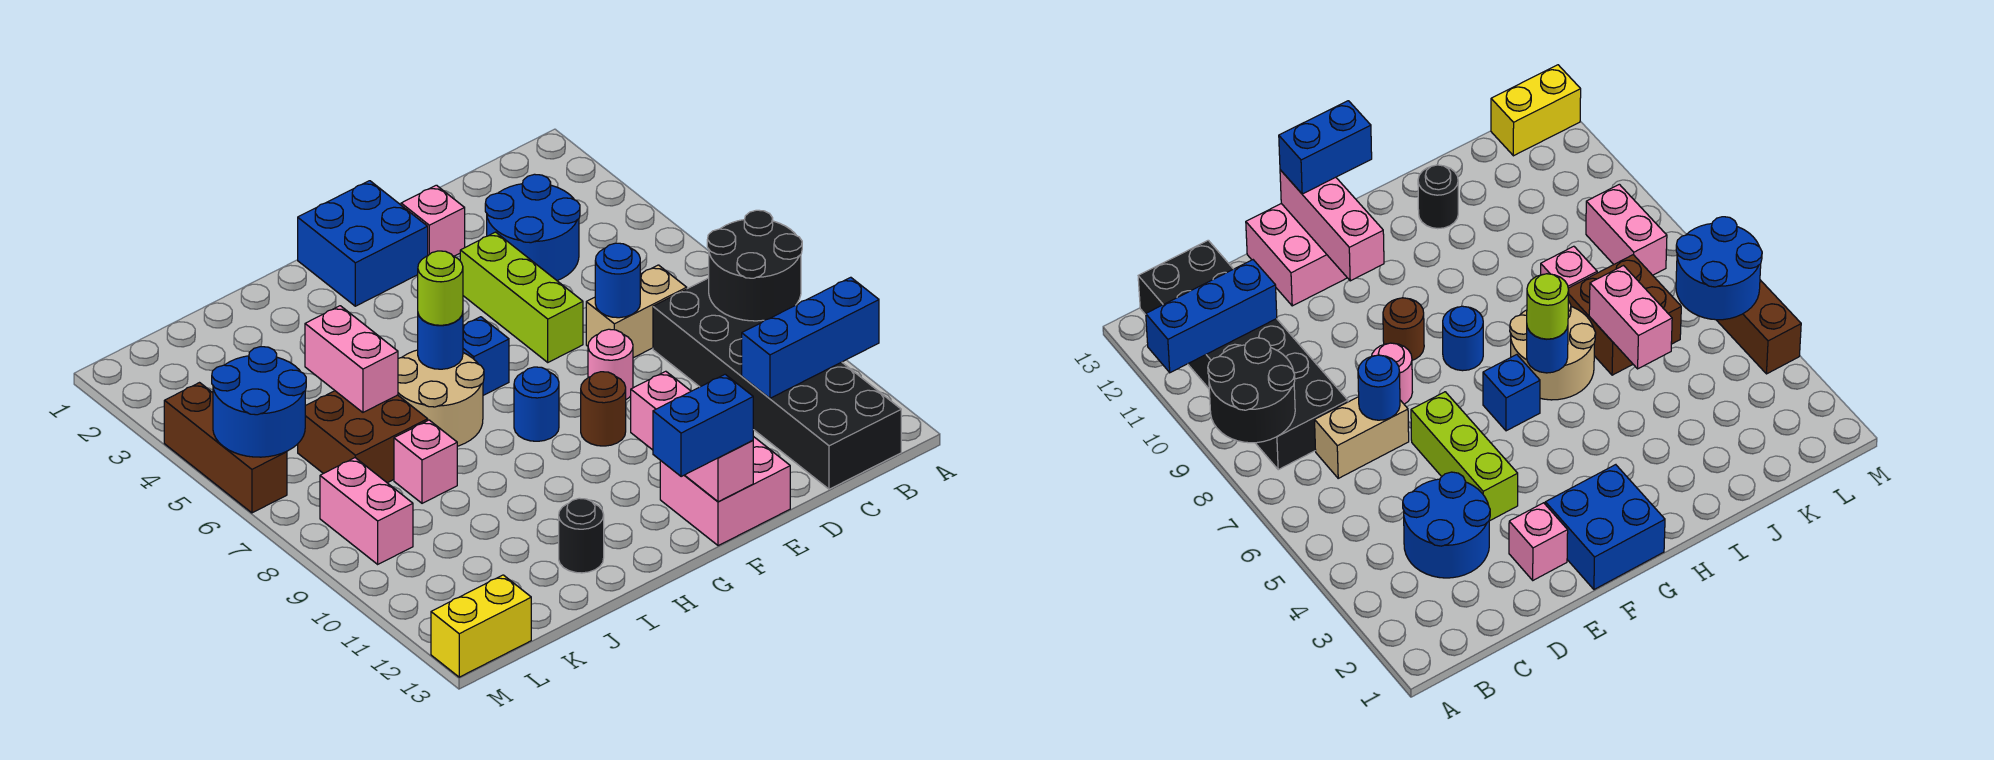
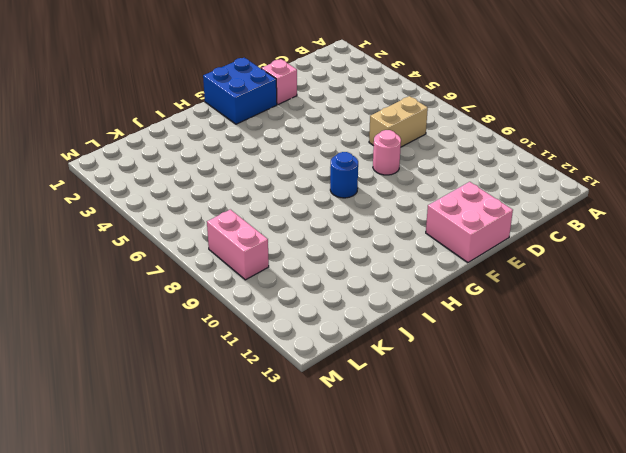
none -> black 2x6 brick [653,278,901,489]
none -> blue 2x2 round brick [485,174,580,280]
none -> lime 1x3 brick [460,232,583,362]

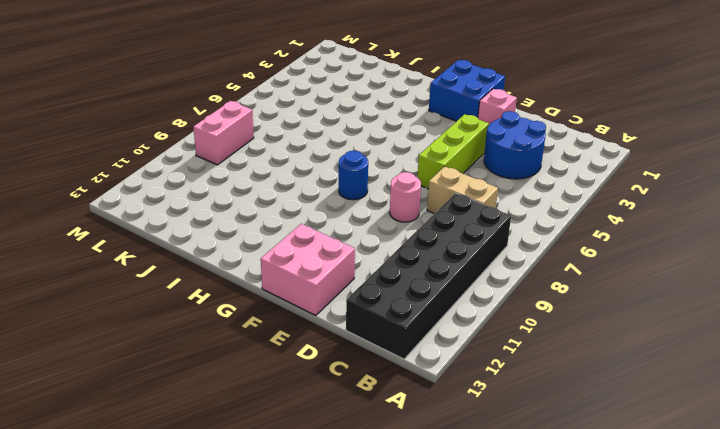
none -> brown 1x1 round brick [581,372,626,446]
none -> blue 1x1 brick [463,317,509,395]
none -> tan 2x2 round brick [398,350,484,446]

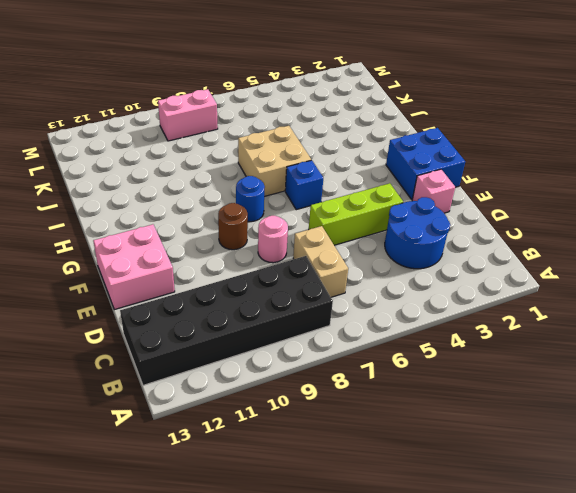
tan 2x2 brick [238,126,311,197] -> tan 2x2 round brick [398,350,484,446]
none -> black 1x1 round brick [559,498,604,573]
none -> brown 2x2 brick [298,391,428,483]
none -> pink 1x1 brick [394,420,457,503]

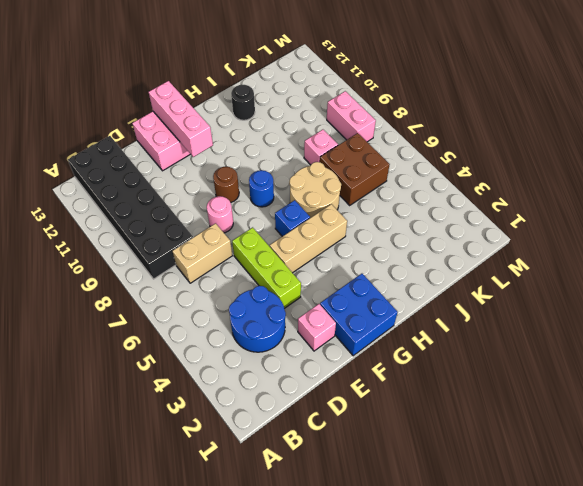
tan 1x3 brick [270,204,347,273] -> none
none -> yellow 1x2 brick [431,575,531,677]
none -> brown 1x3 brick [164,383,287,513]
none -> black 2x2 round brick [707,210,802,321]

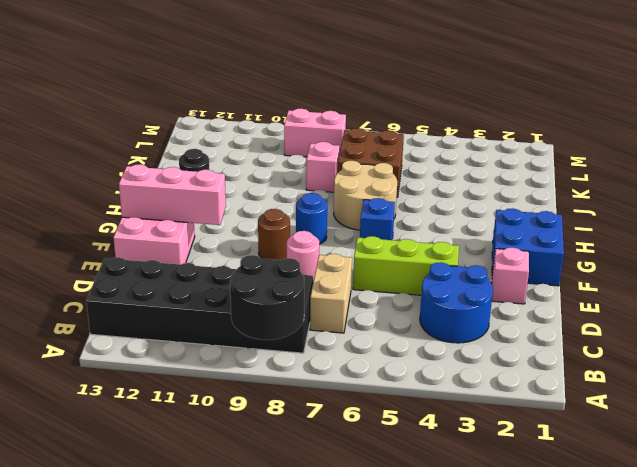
none -> yellow 1x2 brick [431,575,531,677]
none -> brown 1x3 brick [164,383,287,513]
none -> blue 1x3 brick [742,277,879,398]

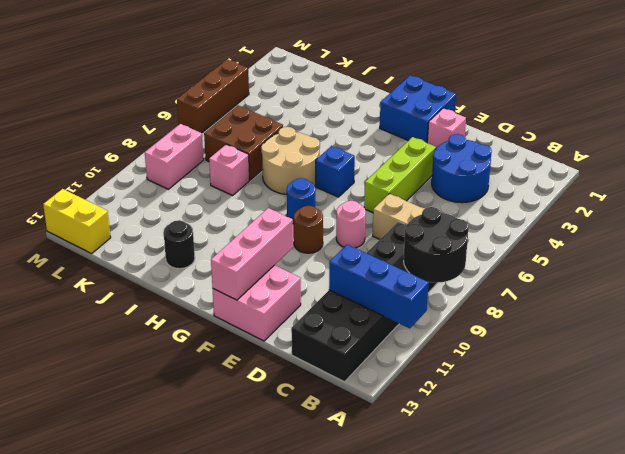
none -> blue 1x1 round brick [595,243,640,318]
none -> blue 1x1 round brick [418,313,463,369]
none -> pink 1x2 brick [305,306,398,412]

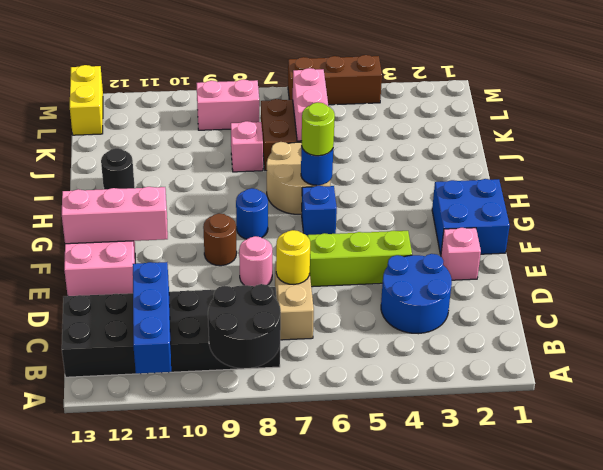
yellow 1x1 round brick [276,230,310,284] -> blue 1x1 round brick [595,243,640,318]
pink 1x2 brick [293,68,328,141] -> pink 1x2 brick turned to [305,306,398,412]
none -> blue 2x2 round brick [212,347,306,457]
none -> blue 1x2 brick [653,374,753,477]

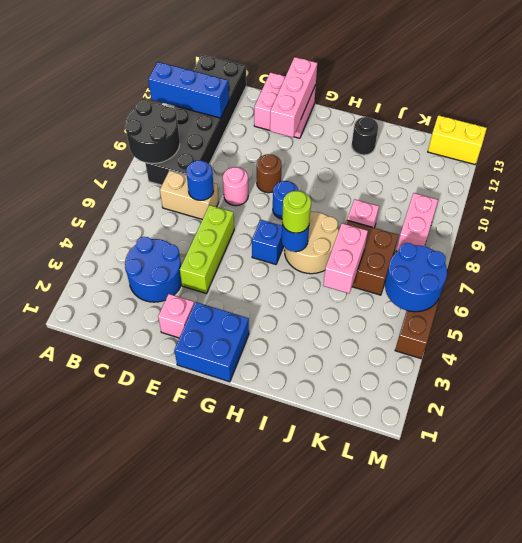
none -> blue 1x2 brick [653,374,753,477]

